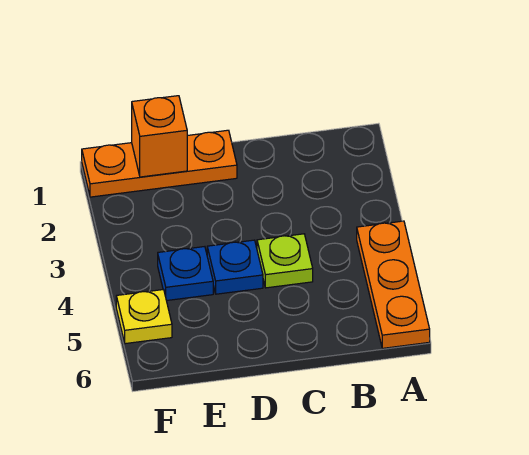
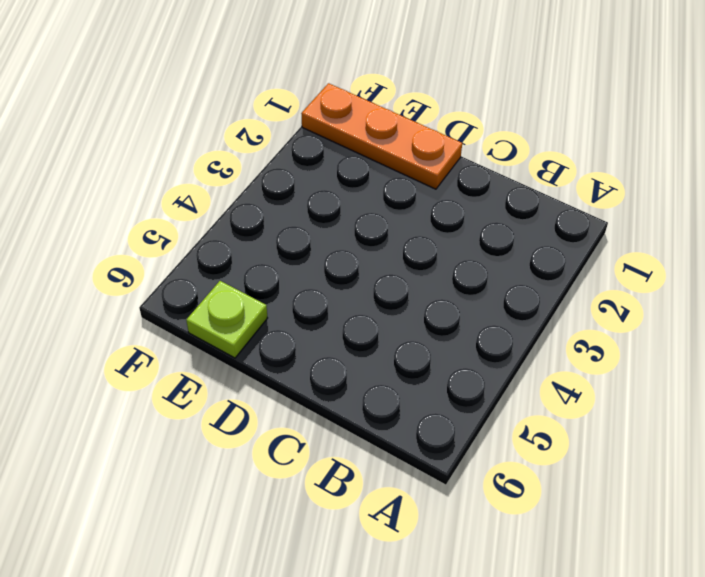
lime 1x1 plate [186,281,267,358] -> lime 1x1 plate moved to [257,234,313,288]
none -> orange 1x3 plate [357,221,430,348]
none -> blue 1x1 plate [207,240,263,294]

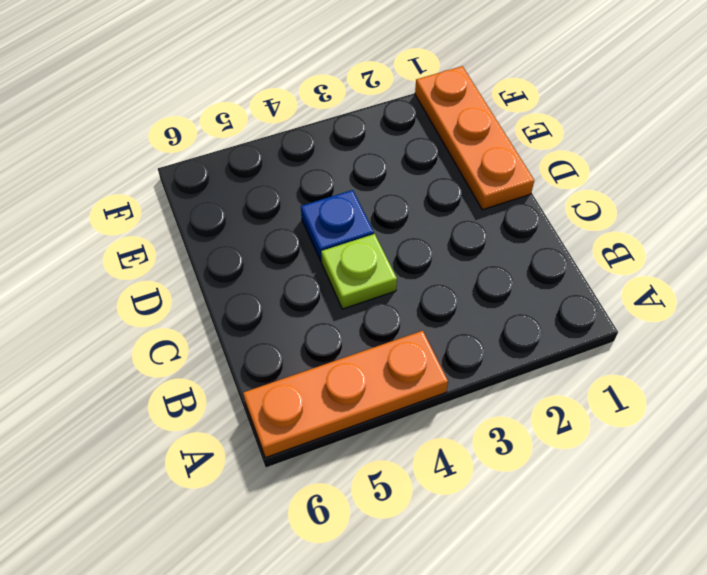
none -> blue 1x1 plate [158,247,213,301]
none -> yellow 1x1 plate [116,290,172,344]

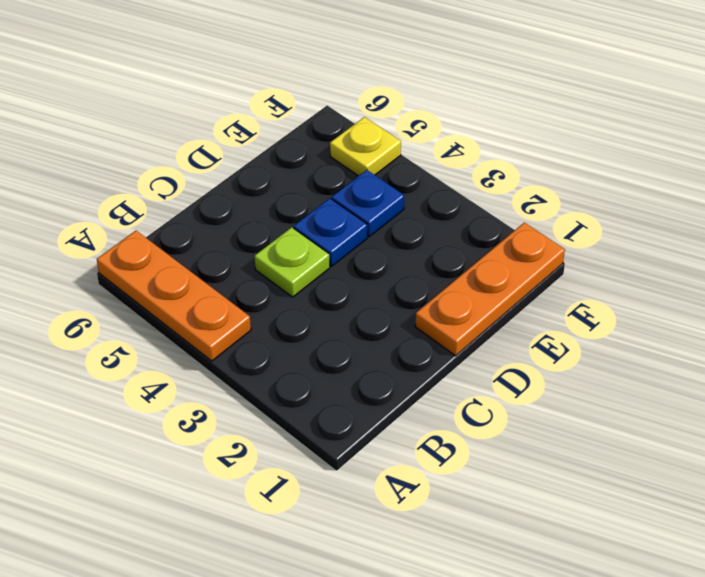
none -> orange 1x1 brick [132,96,187,177]

